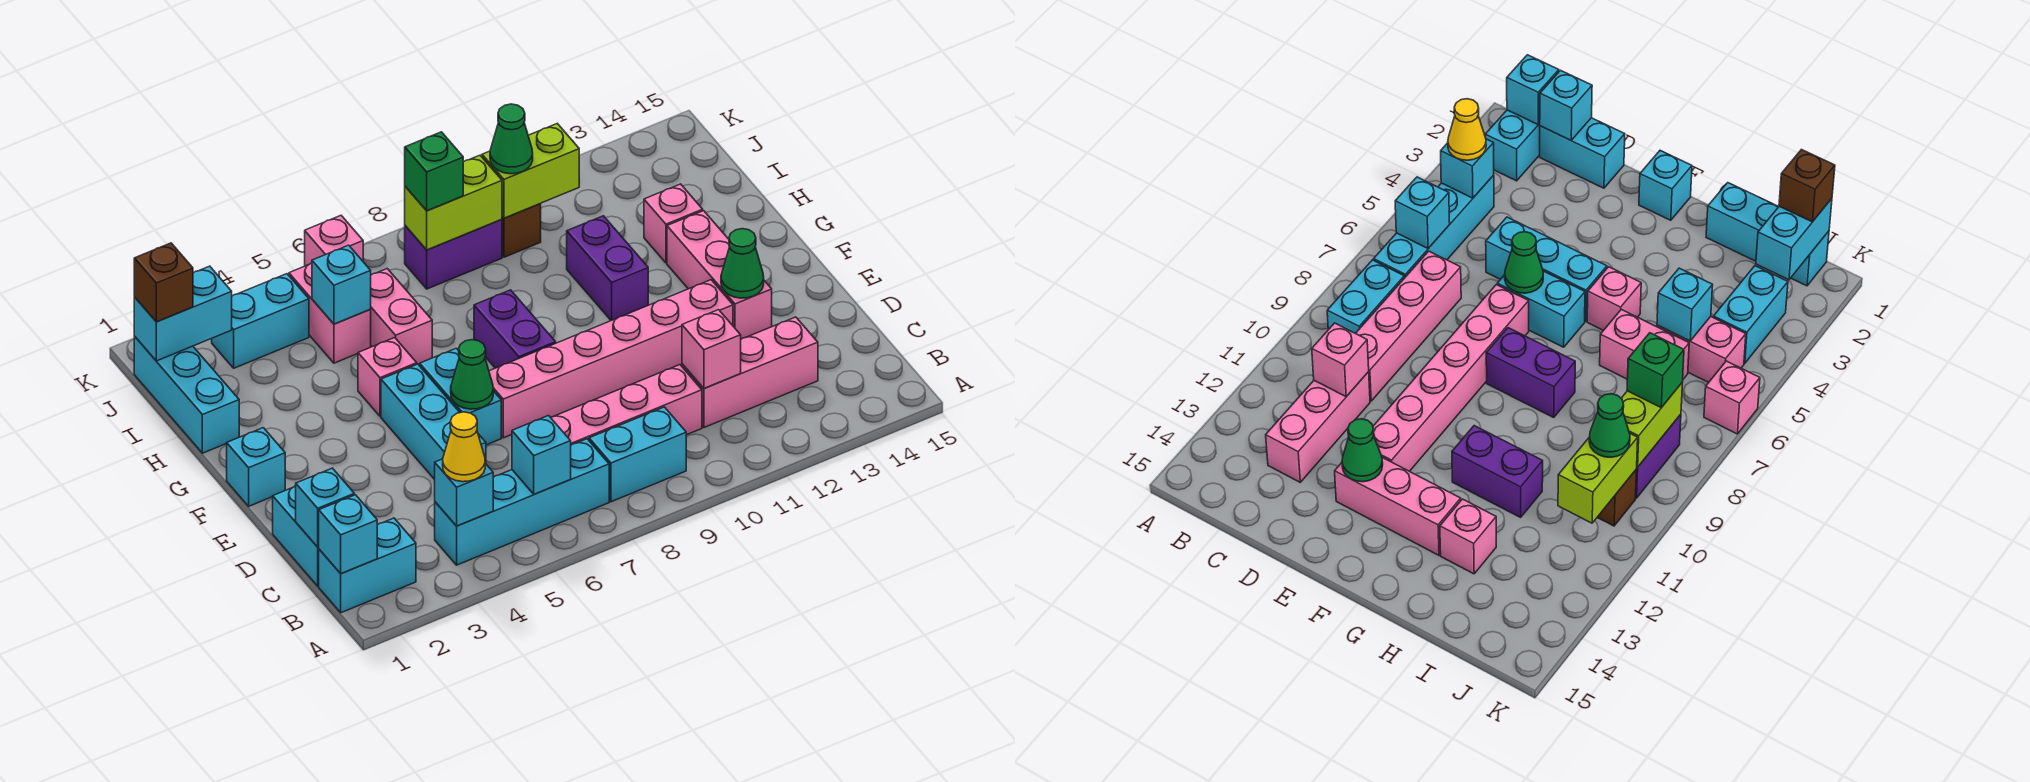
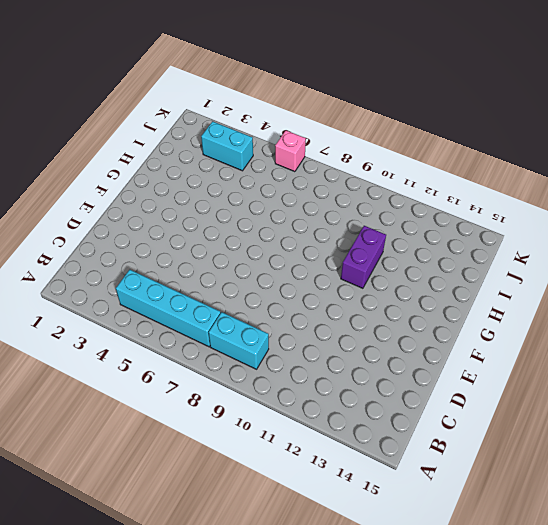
none -> cyan 1x2 brick [319,518,416,613]
none -> cyan 1x2 brick [273,486,319,586]
none -> pink 1x4 brick [551,365,702,445]
none -> pink 1x3 brick [682,317,818,428]

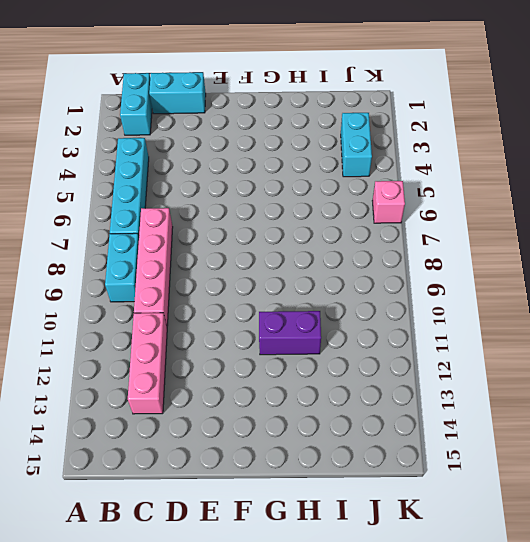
none -> cyan 1x3 brick [381,364,486,479]
none -> cyan 1x2 brick [420,348,501,445]
none -> pink 1x6 brick [489,280,733,438]
none -> pink 1x3 brick [667,211,772,339]

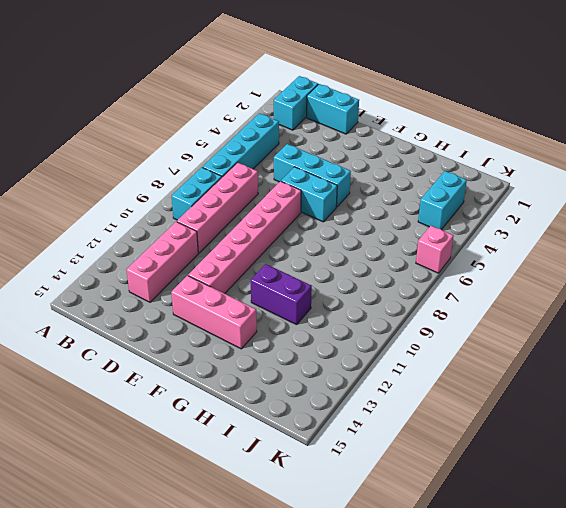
none -> cyan 1x1 brick [227,428,285,506]
none -> purple 1x2 brick [474,290,556,368]
none -> pink 1x1 brick [358,338,417,416]
none -> cyan 1x3 brick [134,337,239,453]

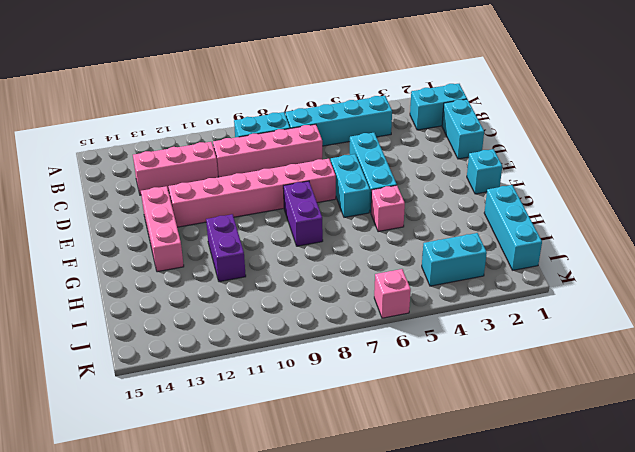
none -> pink 1x2 brick [370,269,432,365]
none -> pink 1x1 brick [644,184,703,263]
none -> pink 1x2 brick [289,263,371,363]
none -> purple 1x2 brick [405,220,502,289]

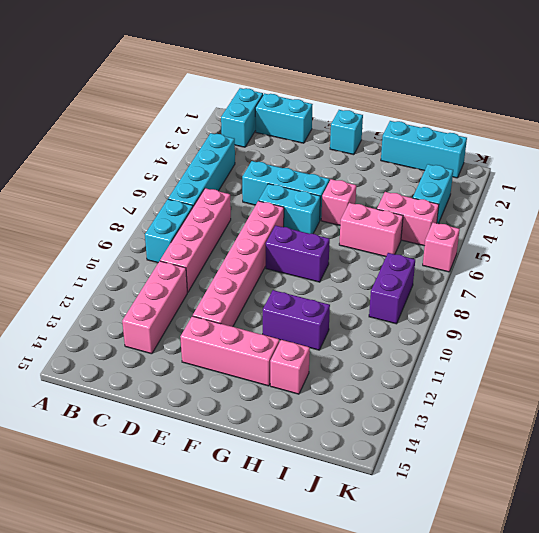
none -> brown 1x1 brick [502,204,541,257]
none -> cyan 1x1 brick [319,495,377,574]
none -> cyan 1x1 brick [435,459,493,526]
none -> cyan 1x1 brick [512,416,571,494]

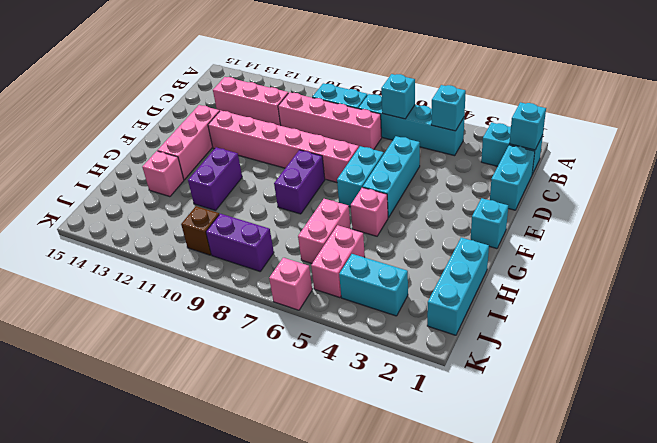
none -> cyan 1x1 brick [296,468,354,547]
none -> pink 1x1 brick [682,310,741,389]
none -> green 1x1 cone [451,340,493,409]
none -> green 1x1 cone [721,229,764,298]

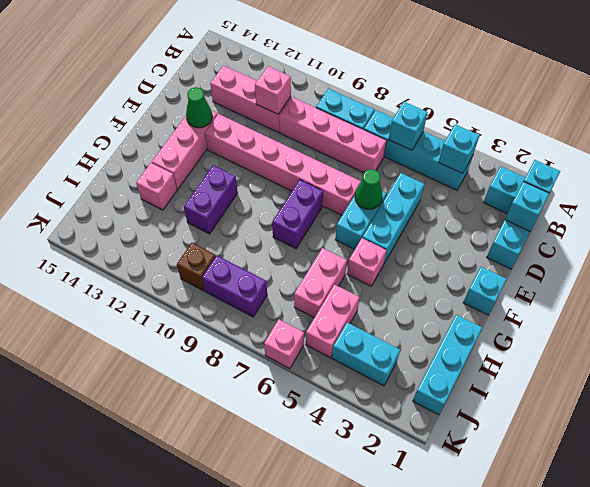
none -> cyan 1x1 brick [312,245,371,324]
none -> cyan 1x2 brick [134,266,232,361]
none -> lime 1x2 brick [405,155,502,250]
none -> lime 1x2 brick [482,124,579,218]

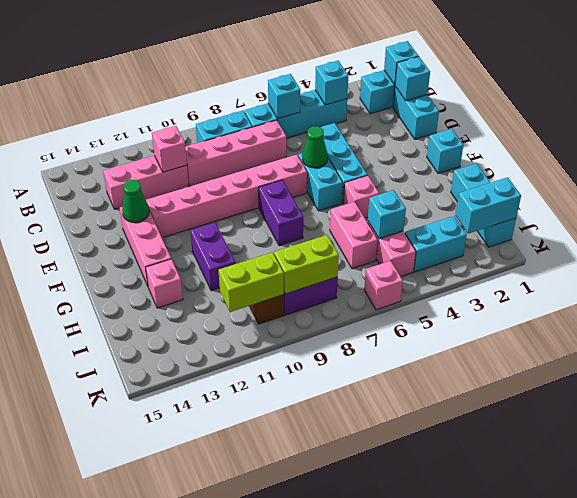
none -> yellow 1x1 cone [443,412,485,482]
none -> brown 1x1 brick [134,243,193,322]
none -> green 1x1 brick [405,132,463,211]
none -> green 1x1 cone [490,104,533,174]

